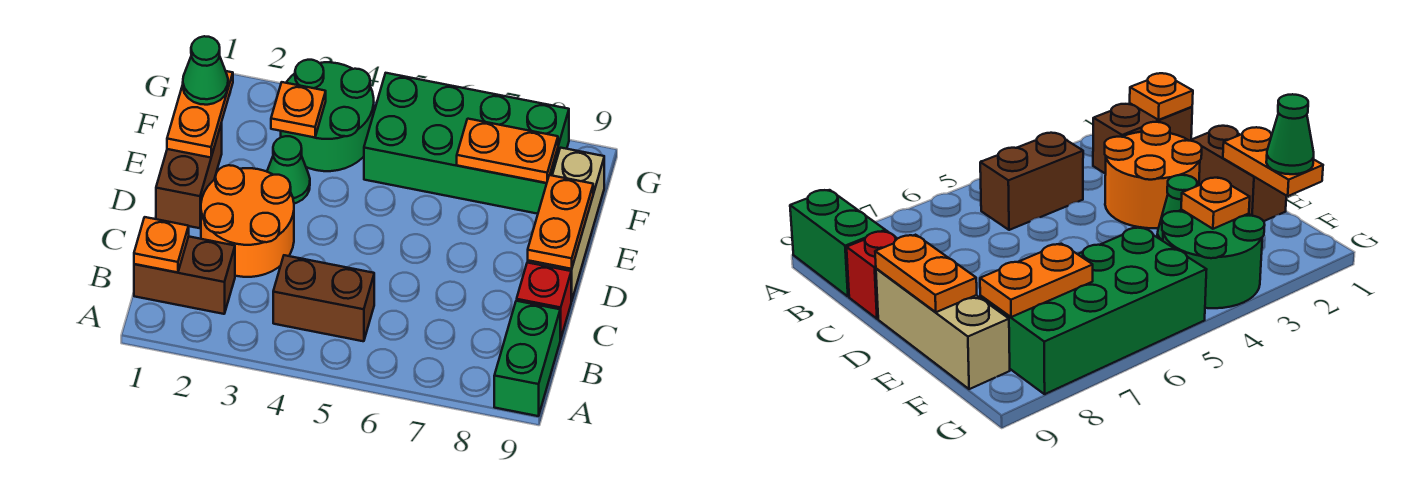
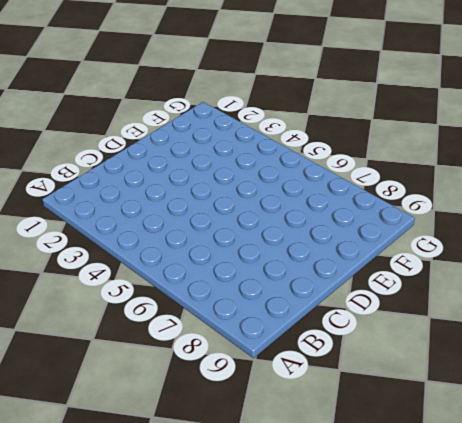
none -> green 1x2 brick [494,301,560,416]
none -> brown 1x2 brick [134,237,235,314]
none -> brown 1x2 brick [273,255,374,341]

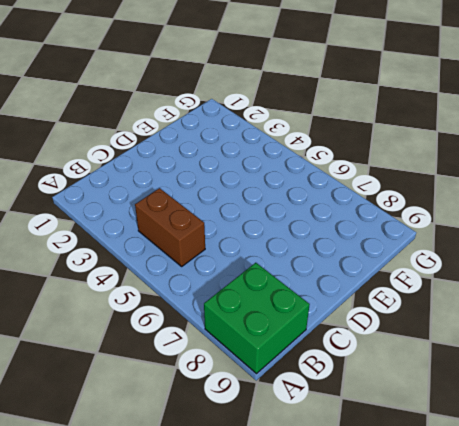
green 2x2 brick [204,263,310,374] -> green 1x2 brick [494,301,560,416]
none -> brown 1x2 brick [134,237,235,314]
none -> orange 2x2 round brick [201,165,294,277]
none -> red 1x1 brick [517,262,571,339]

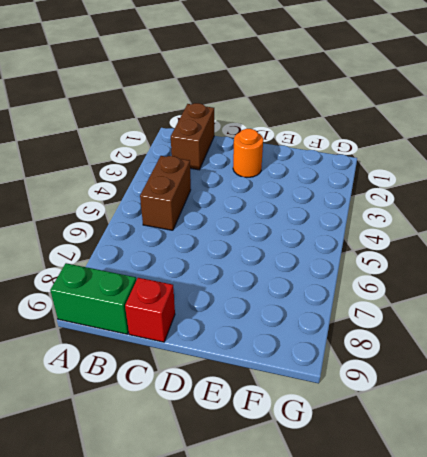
orange 1x1 round brick [233,129,263,177] -> orange 2x2 round brick [201,165,294,277]
none -> brown 1x2 brick [156,123,222,228]
none -> tan 1x3 brick [528,148,604,301]
none -> green 1x1 cone [267,136,310,203]

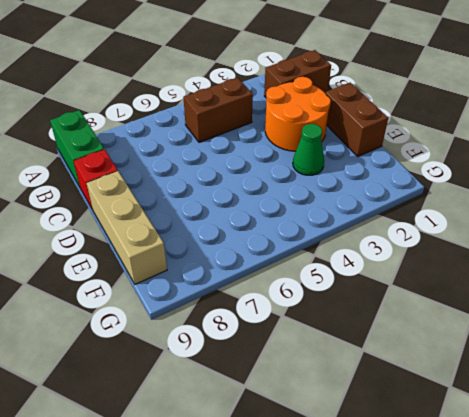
none -> green 2x2 round brick [281,60,374,171]
none -> green 2x4 brick [364,73,569,214]
none -> orange 1x1 plate [134,217,189,273]

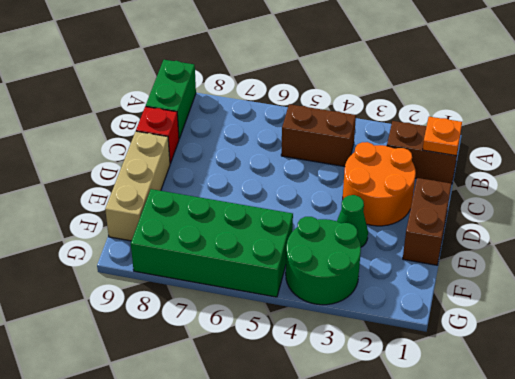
none -> orange 1x2 plate [528,175,593,269]
none -> orange 1x2 plate [167,71,233,158]
none -> orange 1x1 plate [271,82,326,138]

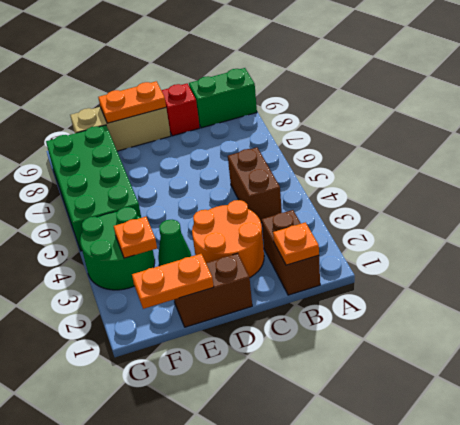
none -> orange 1x2 plate [457,119,558,183]
none -> green 1x1 cone [183,36,228,105]

